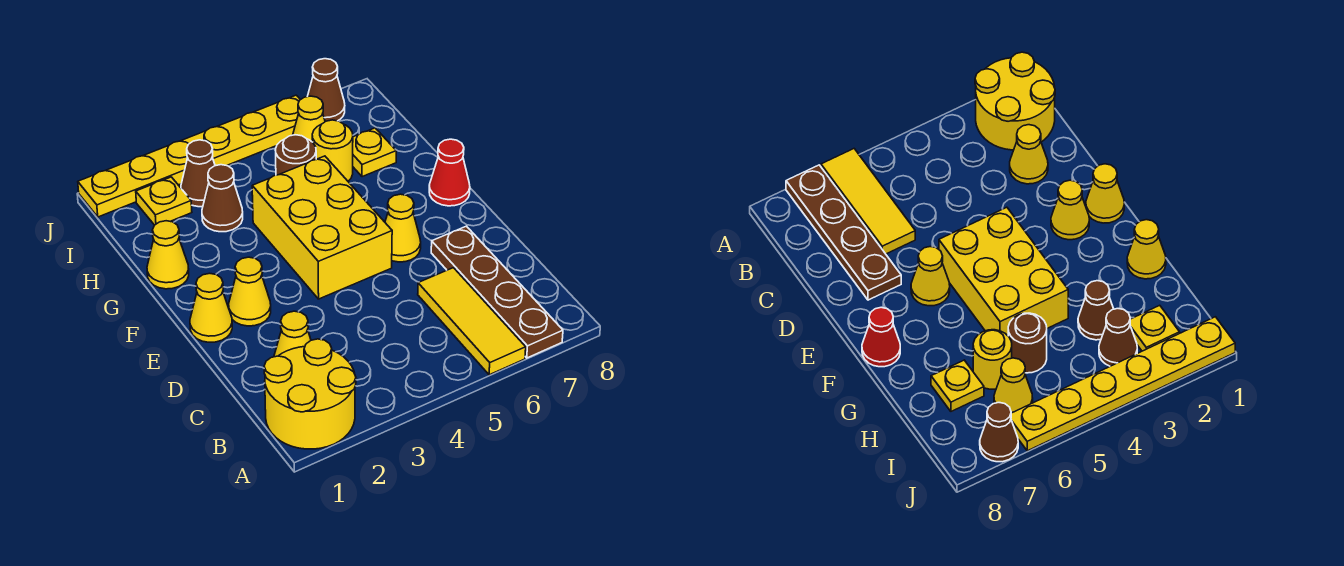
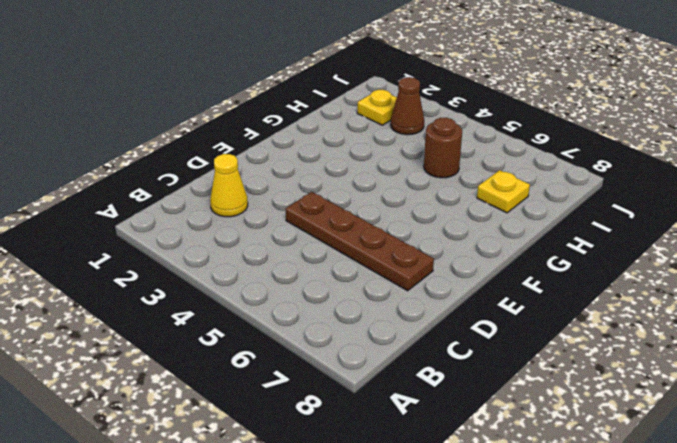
brown 1x4 plate [286,192,434,291] -> brown 1x4 plate turned to [431,226,563,358]
none -> yellow 2x2 round brick [264,339,356,449]
none -> yellow 1x3 tile [418,268,526,375]
none -> yellow 1x1 cone [190,273,232,342]

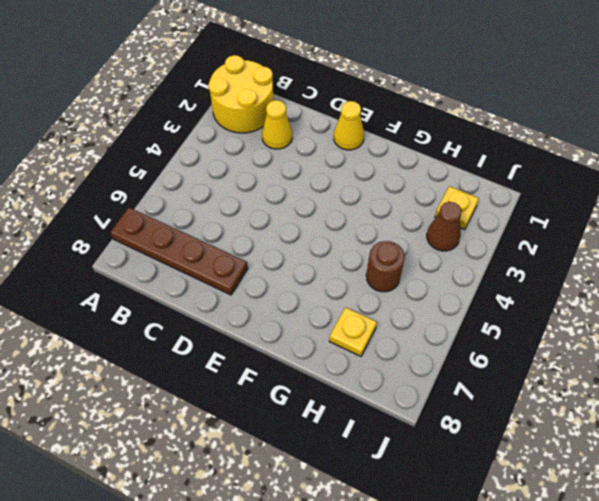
none -> yellow 1x3 tile [418,268,526,375]
none -> yellow 1x1 cone [229,257,271,326]
none -> yellow 2x3 brick [252,156,392,299]

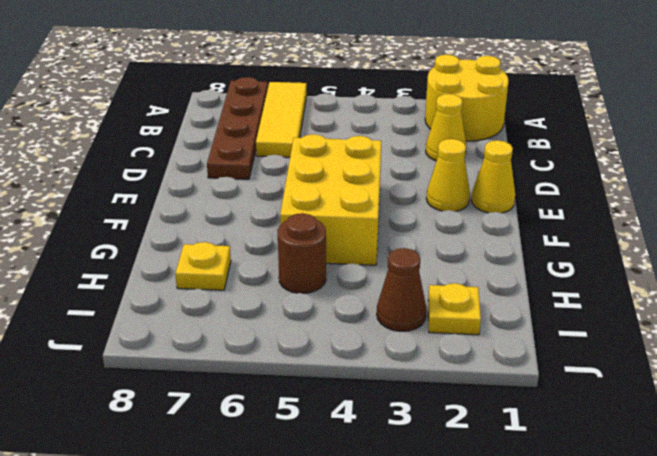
none -> yellow 1x1 cone [385,194,421,262]
none -> red 1x1 cone [429,139,470,206]
none -> yellow 1x1 cone [147,221,189,289]

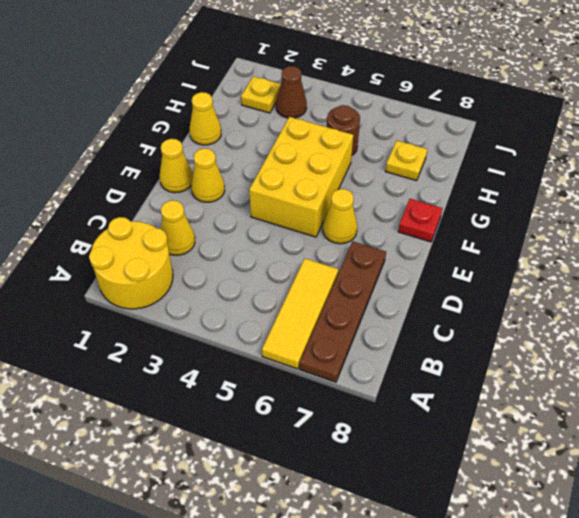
red 1x1 plate [398,199,443,242] -> red 1x1 cone [429,139,470,206]
none -> brown 1x1 cone [202,165,243,232]
none -> yellow 1x1 round brick [312,120,353,181]
none -> yellow 1x1 cone [293,96,325,142]

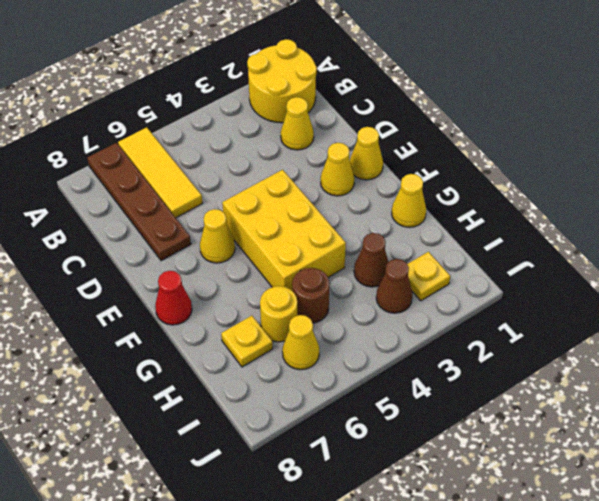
none -> yellow 1x6 plate [78,95,300,217]
none -> brown 1x1 cone [307,59,345,122]

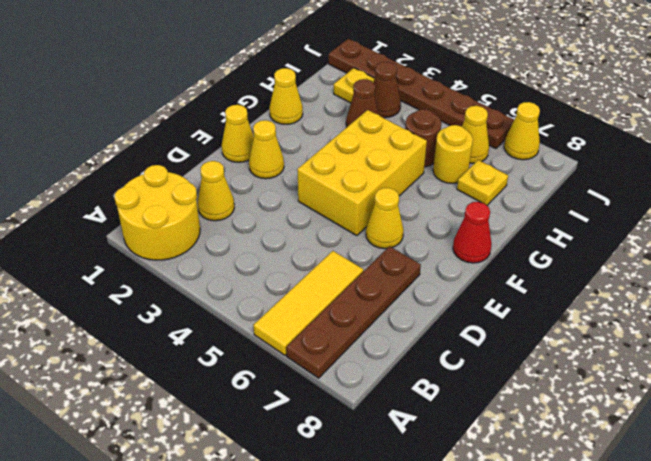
brown 1x6 plate [329,39,514,149] -> yellow 1x6 plate [78,95,300,217]
yellow 1x1 cone [504,102,540,160] -> brown 1x1 cone [307,59,345,122]

